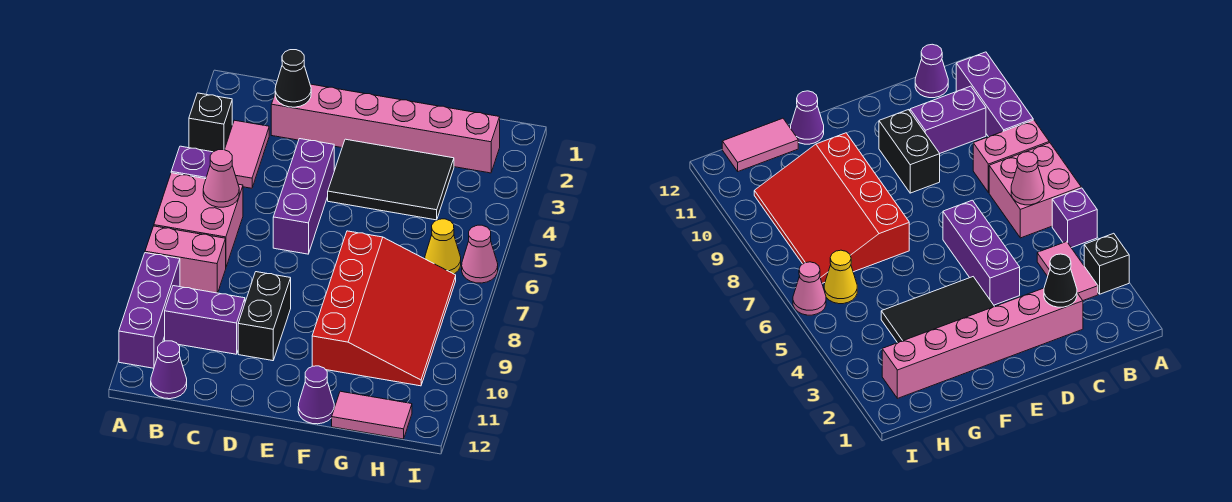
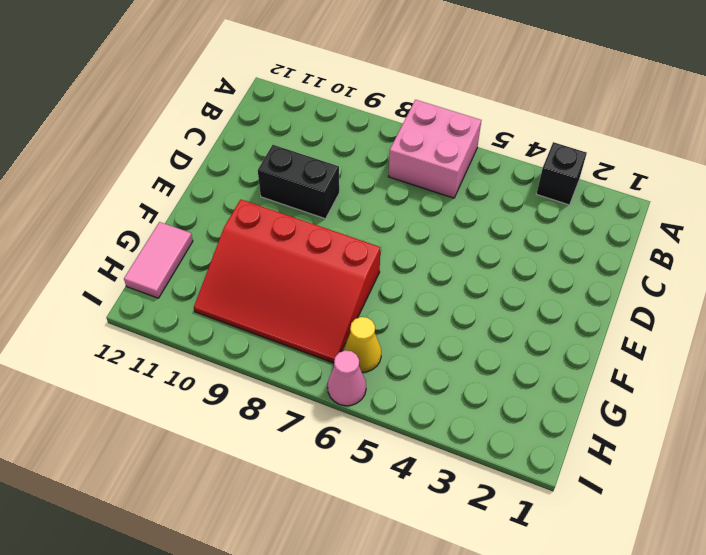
none -> purple 1x1 brick [171,146,213,179]
none -> pink 1x2 brick [145,226,226,293]
none -> purple 1x3 brick [119,253,180,368]

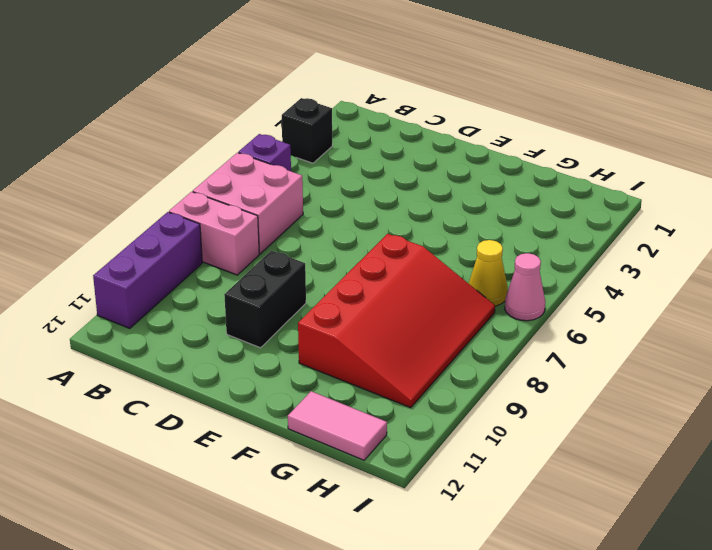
none -> pink 1x2 tile [225,120,269,188]
none -> purple 1x2 brick [165,286,245,354]
none -> purple 1x1 cone [151,341,187,399]

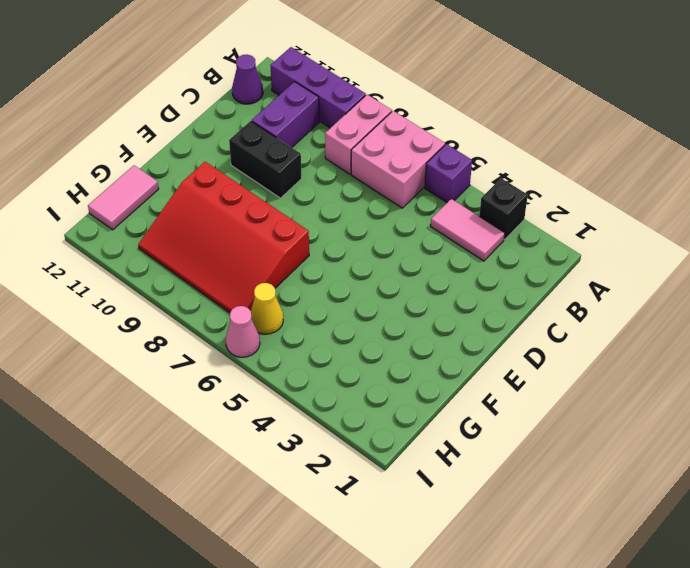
none -> pink 1x6 brick [271,84,500,173]
none -> purple 1x3 brick [273,139,334,254]
none -> black 2x3 tile [328,139,454,220]

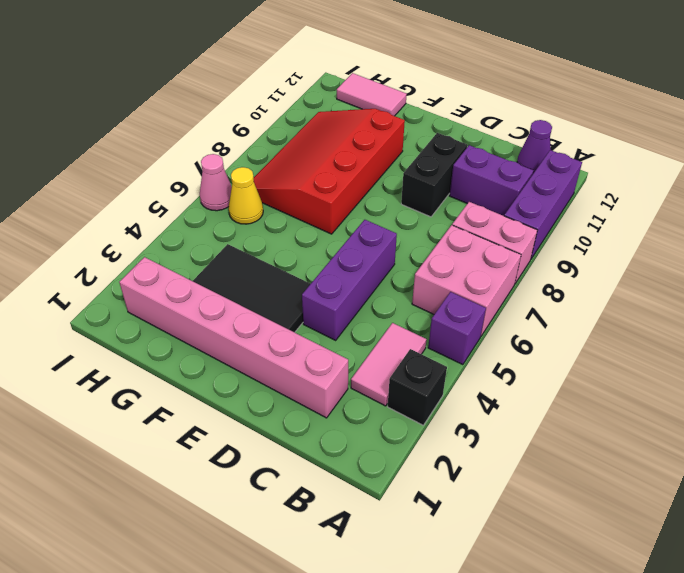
none -> purple 1x1 cone [298,366,334,424]
none -> pink 1x1 cone [203,150,239,207]
none -> black 1x1 cone [275,50,311,107]

